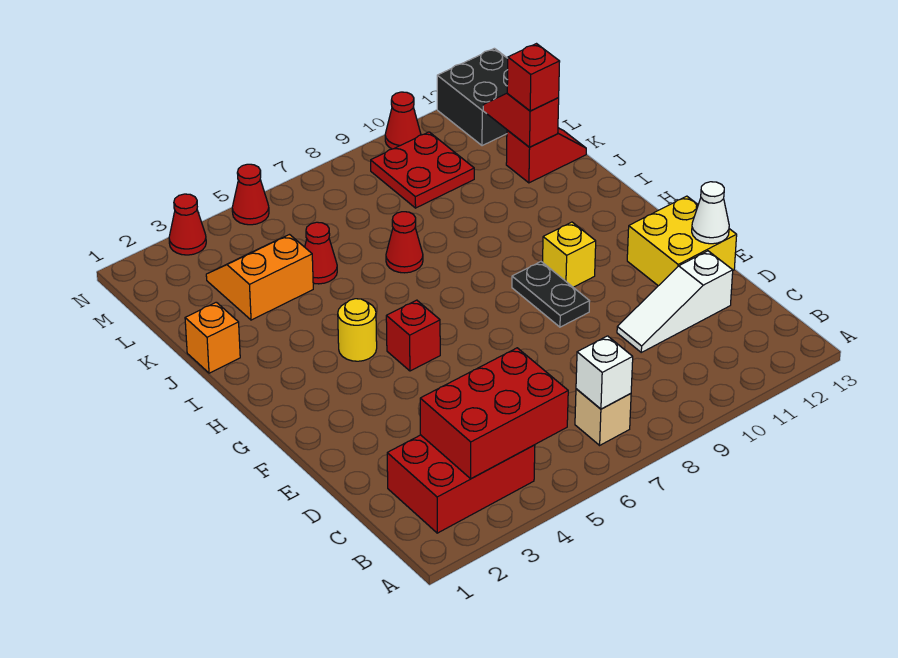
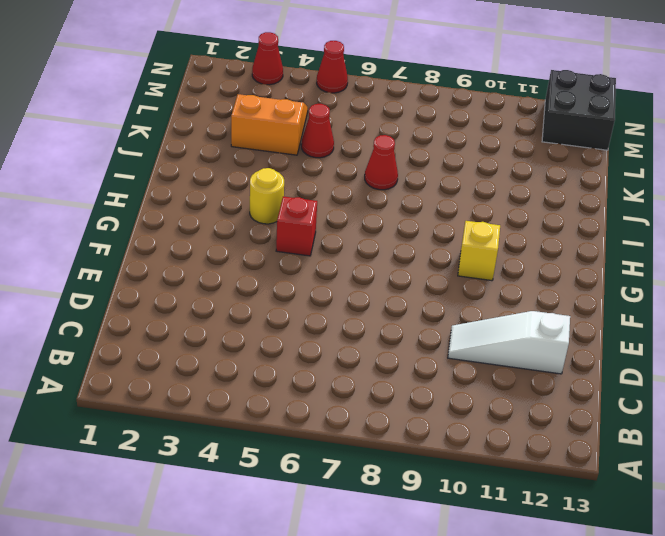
none -> red 2x3 brick [387,435,535,533]
none -> tan 1x1 brick [575,389,631,445]
none -> yellow 2x2 brick [627,196,737,286]

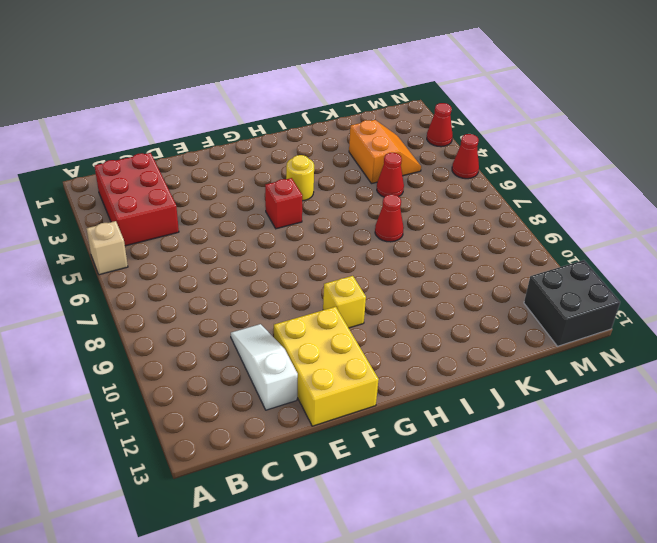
tan 1x1 brick [86,221,128,275] -> tan 1x1 brick moved to [575,389,631,445]
yellow 2x3 brick [274,307,379,426] -> yellow 2x2 brick [627,196,737,286]
none -> black 1x2 plate [512,261,590,327]
none -> orange 1x1 brick [185,302,240,373]
none -> red 1x2 slope [506,128,586,183]

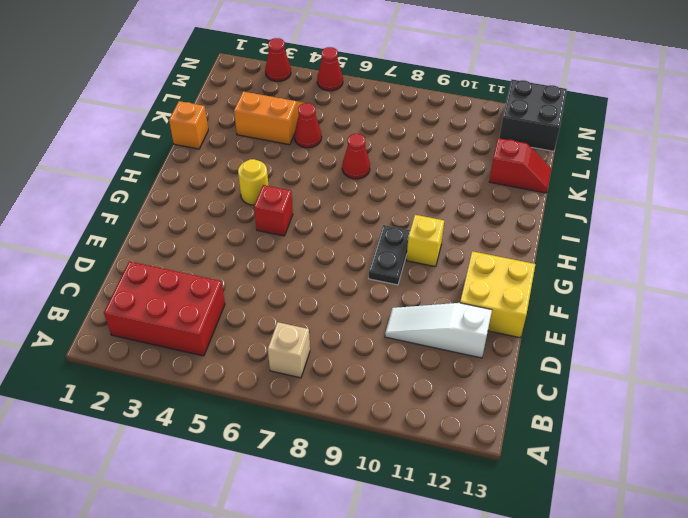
none -> red 2x2 plate [371,132,474,208]
none -> red 1x1 cone [385,92,421,149]
none -> red 2x3 brick [420,348,568,479]

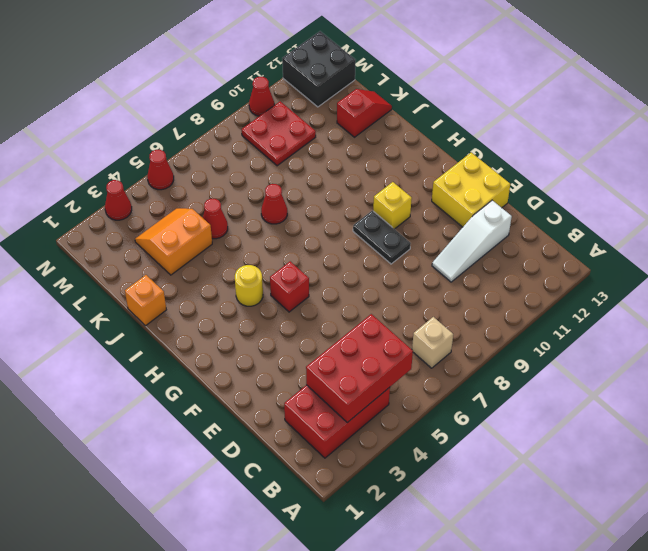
none -> white 1x1 brick [576,336,633,409]
none -> white 1x1 cone [692,182,729,244]
none -> red 1x2 slope [483,93,559,147]

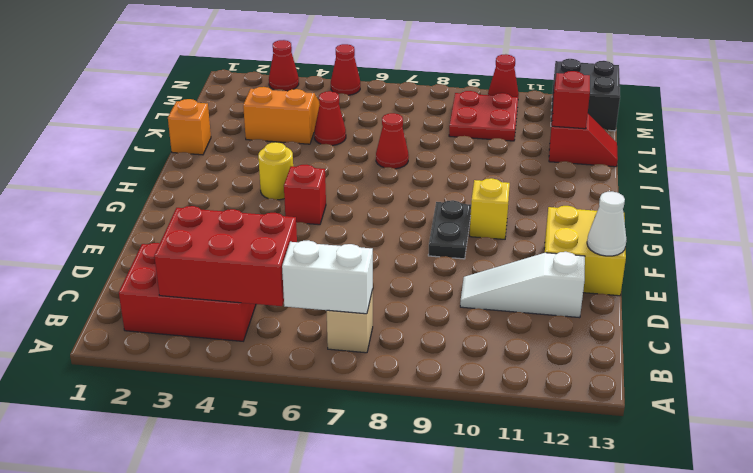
white 1x2 brick [282,240,373,314] -> white 1x1 brick [576,336,633,409]
none -> red 1x1 brick [507,44,560,111]

